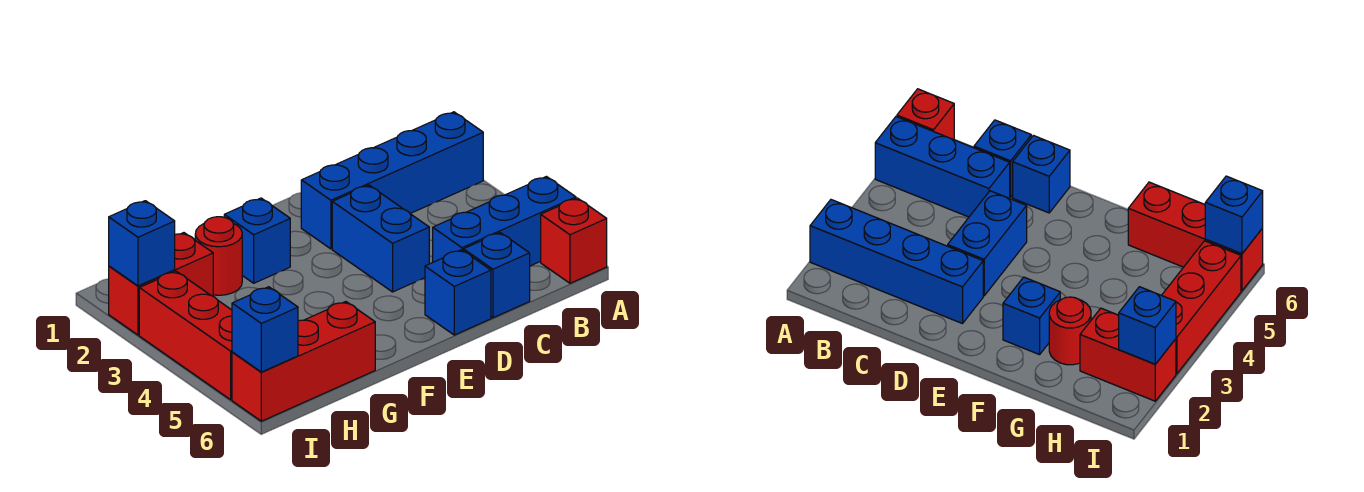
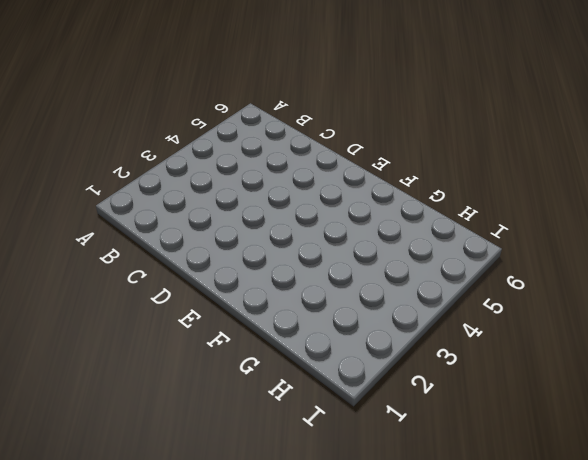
none -> blue 1x4 brick [301,112,483,249]
none -> blue 1x3 brick [433,177,576,266]
none -> red 1x1 brick [541,198,607,283]

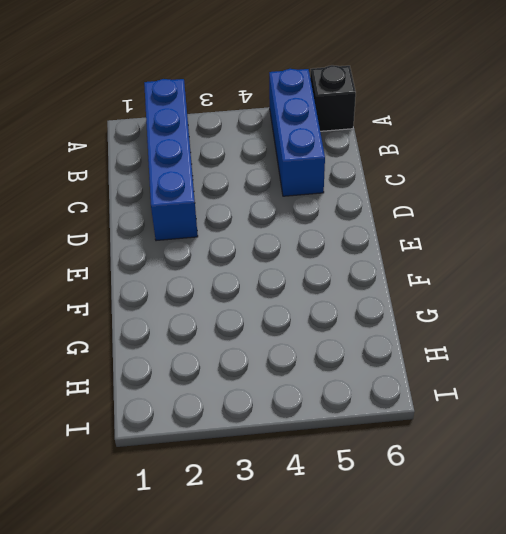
black 1x1 brick [310,65,356,131] -> red 1x1 brick [541,198,607,283]
none -> blue 1x1 brick [463,233,530,318]
none -> blue 1x2 brick [332,185,429,292]
none -> blue 1x1 brick [425,250,491,335]

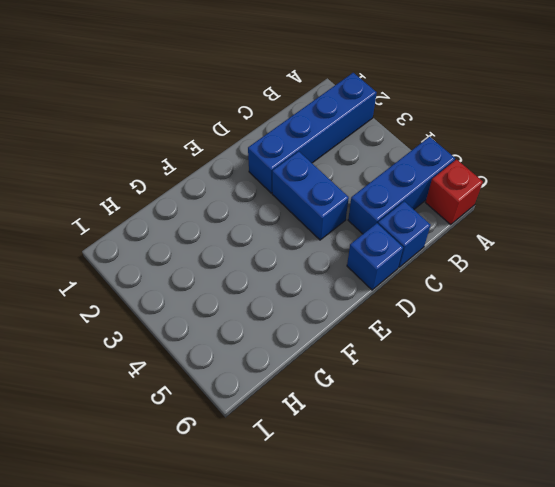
none -> blue 1x1 brick [224,198,290,283]
none -> red 1x1 round brick [195,217,242,295]
none -> red 1x3 brick [232,302,375,421]

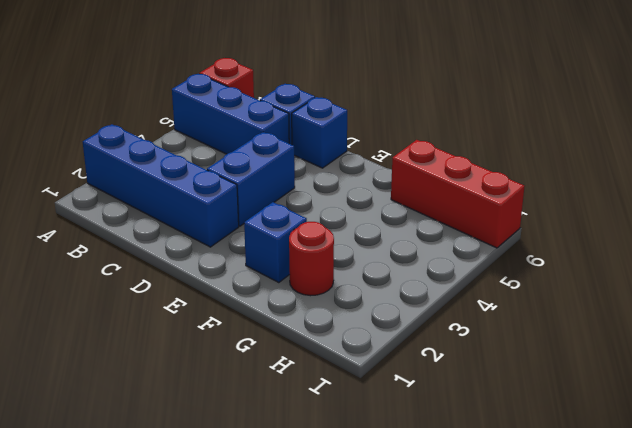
none -> red 1x2 brick [109,233,213,335]
none -> red 1x3 brick [139,271,232,400]
none -> blue 1x1 brick [109,201,175,286]

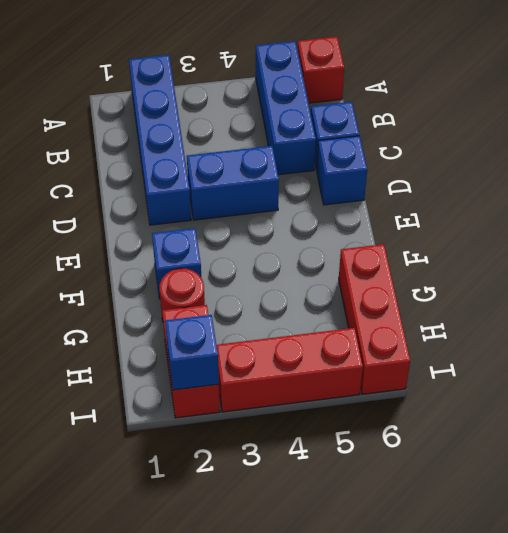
none -> blue 1x1 brick [232,287,298,372]

